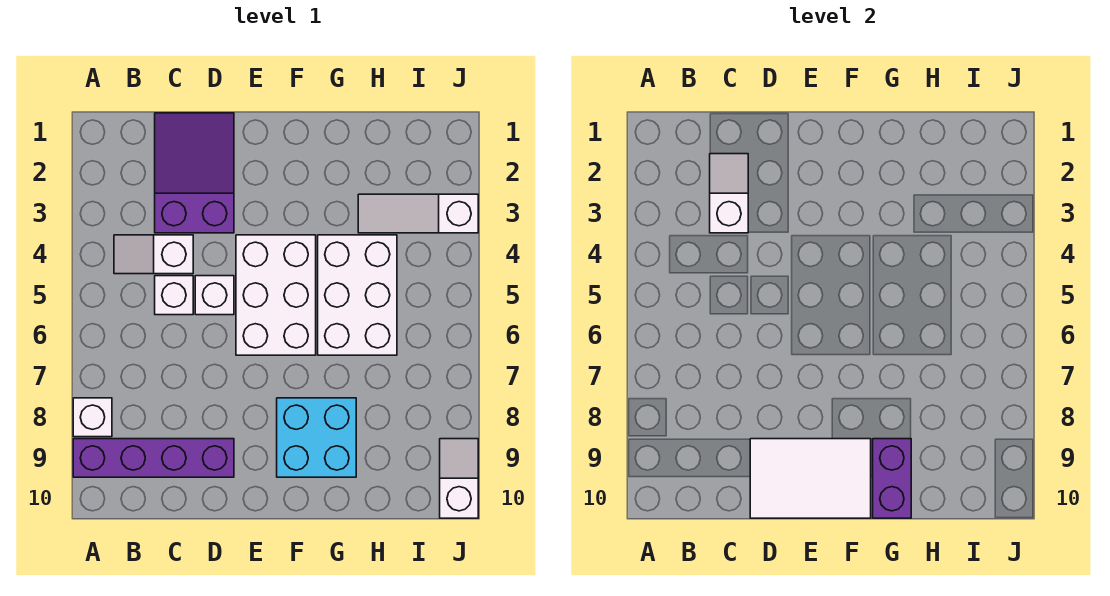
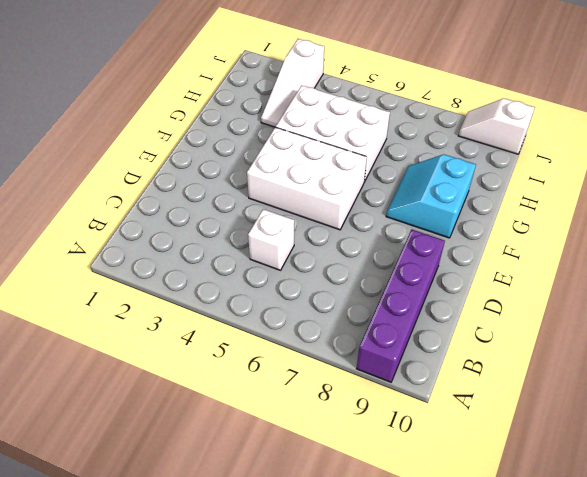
cyan 2x2 slope [386,154,476,238] -> cyan 2x2 brick [277,398,356,477]
none -> white 1x1 brick [73,398,112,437]
none -> white 1x2 slope [114,235,193,274]
none -> purple 2x3 slope [155,113,234,233]

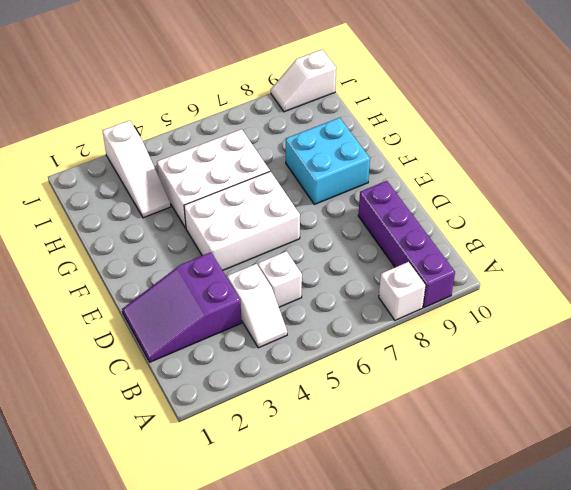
none -> white 1x1 brick [195,276,234,315]
none -> white 1x2 slope [710,154,748,233]
none -> white 2x3 tile [750,439,871,518]

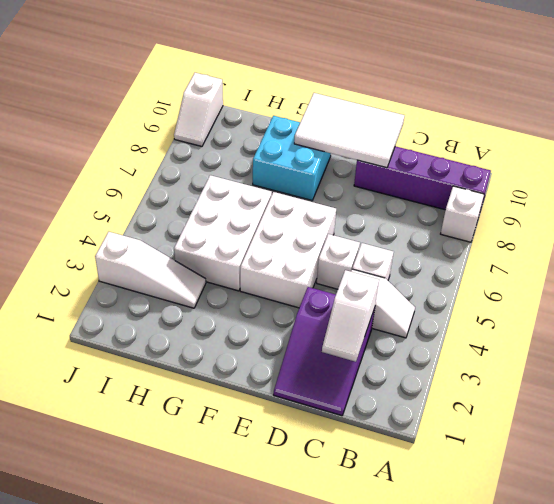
none -> purple 1x2 brick [873,439,911,518]

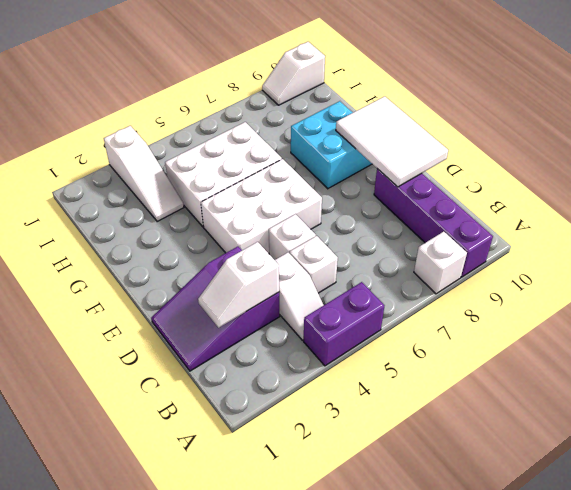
purple 1x2 brick [304,282,384,366] -> purple 1x2 brick moved to [873,439,911,518]

